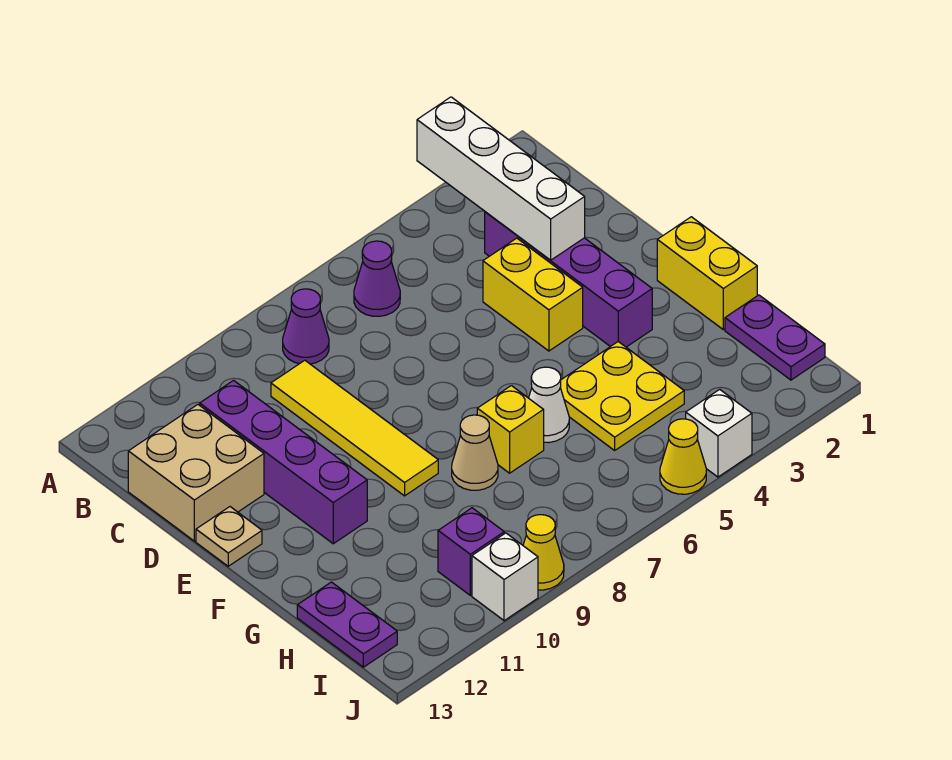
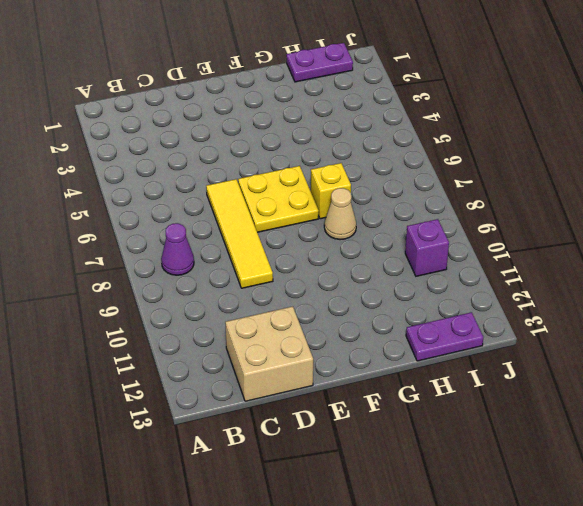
yellow 1x4 tile [206,179,273,288] -> yellow 1x4 tile turned to [271,360,438,496]
yellow 2x2 plate [238,166,319,232] -> yellow 2x2 plate moved to [560,342,684,450]
none -> purple 1x1 cone [354,241,400,316]
none -> purple 1x4 brick [485,212,652,347]
none -> purple 1x4 brick [200,380,367,544]

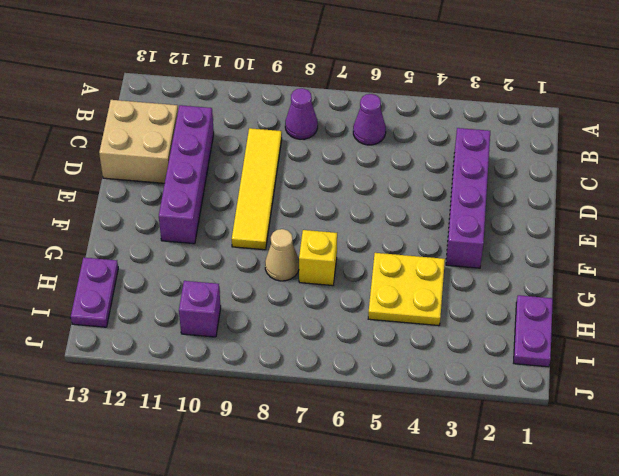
none -> yellow 1x2 brick [483,238,583,351]
none -> tan 1x1 plate [196,507,262,566]
none -> yellow 1x2 brick [657,217,757,330]

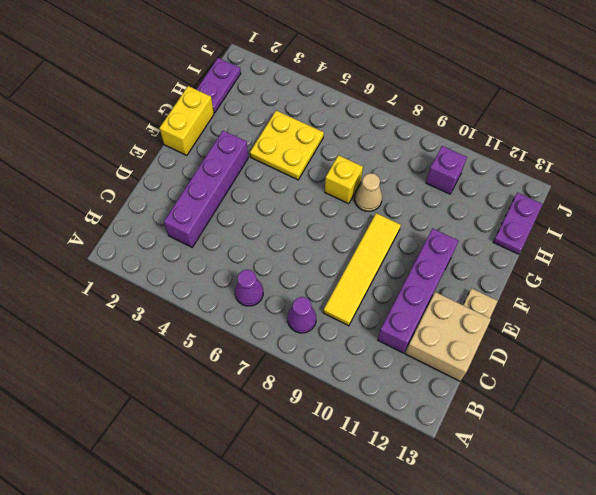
none -> yellow 1x2 brick [483,238,583,351]
none -> white 1x1 cone [529,367,569,443]
none -> white 1x1 brick [686,389,752,477]

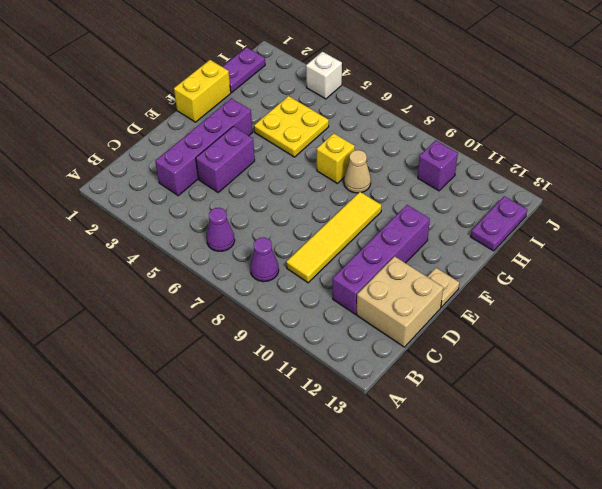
purple 1x2 brick [196,126,255,192] -> yellow 1x2 brick [483,238,583,351]
none -> white 1x1 cone [529,367,569,443]
none -> yellow 1x1 cone [660,419,706,494]
none -> yellow 1x1 cone [523,515,564,590]

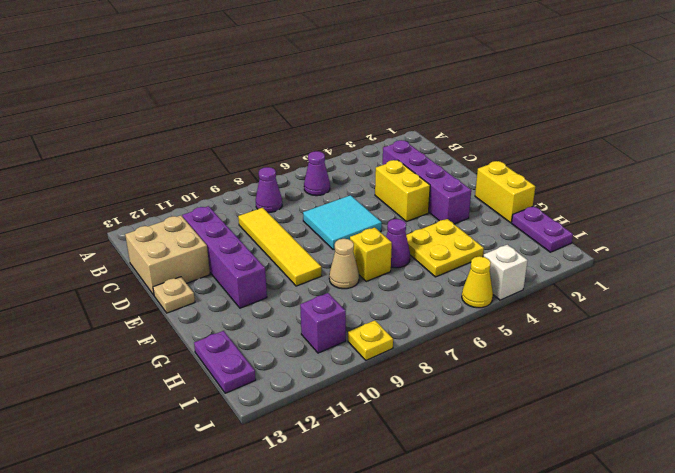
cyan 2x2 tile [303,195,382,250] -> none
purple 1x1 cone [386,219,410,268] -> white 1x1 cone [529,367,569,443]
yellow 1x1 plate [348,320,393,360] -> yellow 1x1 cone [523,515,564,590]
none -> white 1x1 brick [472,533,538,621]
none -> white 1x4 brick [417,97,585,260]

